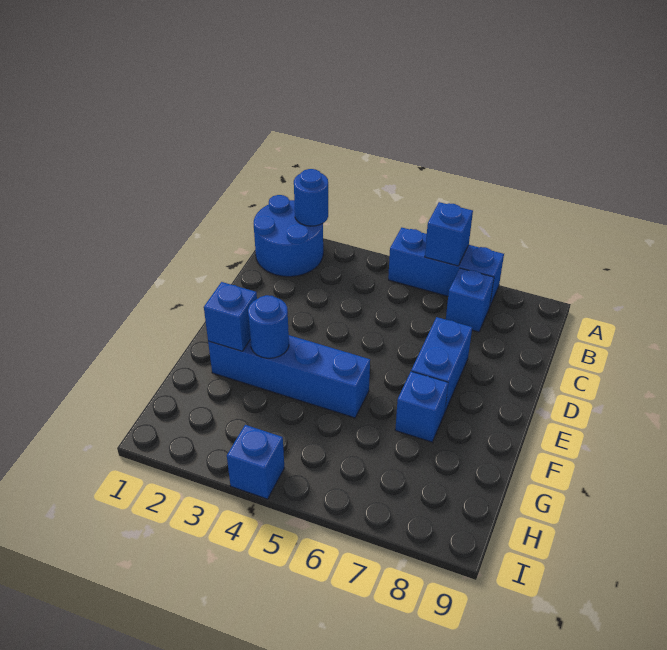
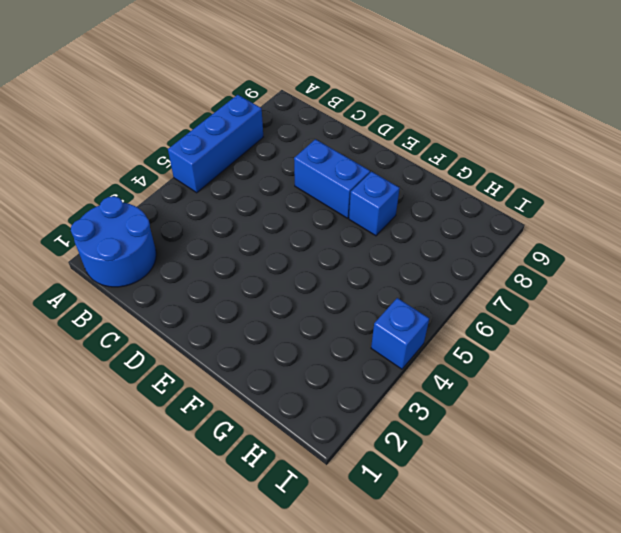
none -> blue 1x1 brick [446,268,494,332]
none -> blue 1x4 brick [208,335,370,418]

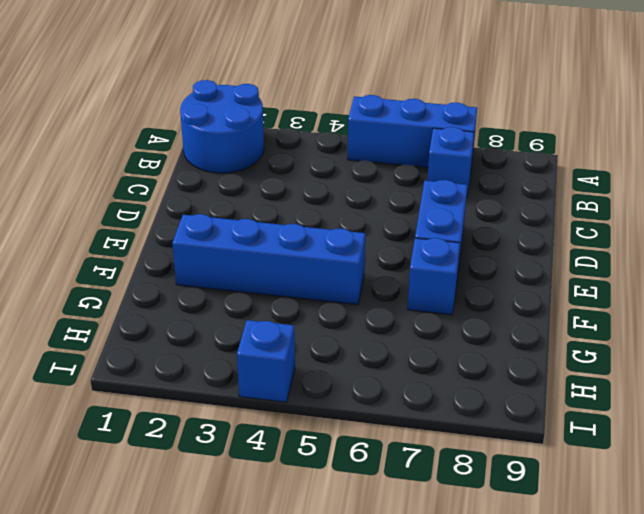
none -> blue 1x1 round brick [294,169,328,226]
none -> blue 1x1 brick [425,202,473,266]

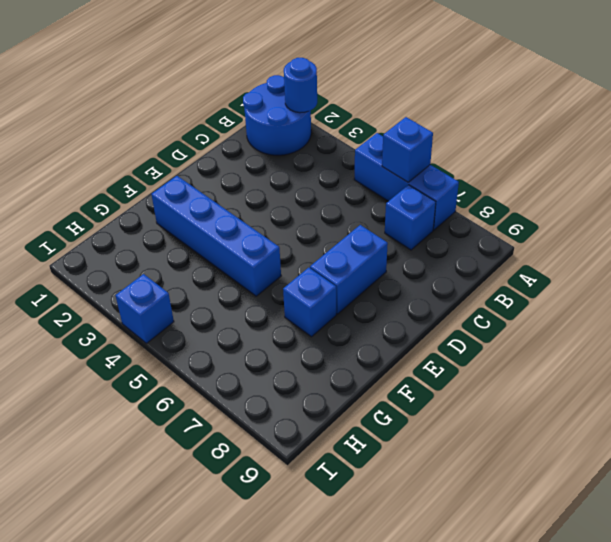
none -> blue 1x1 brick [204,282,257,351]
none -> blue 1x1 round brick [248,295,289,358]

